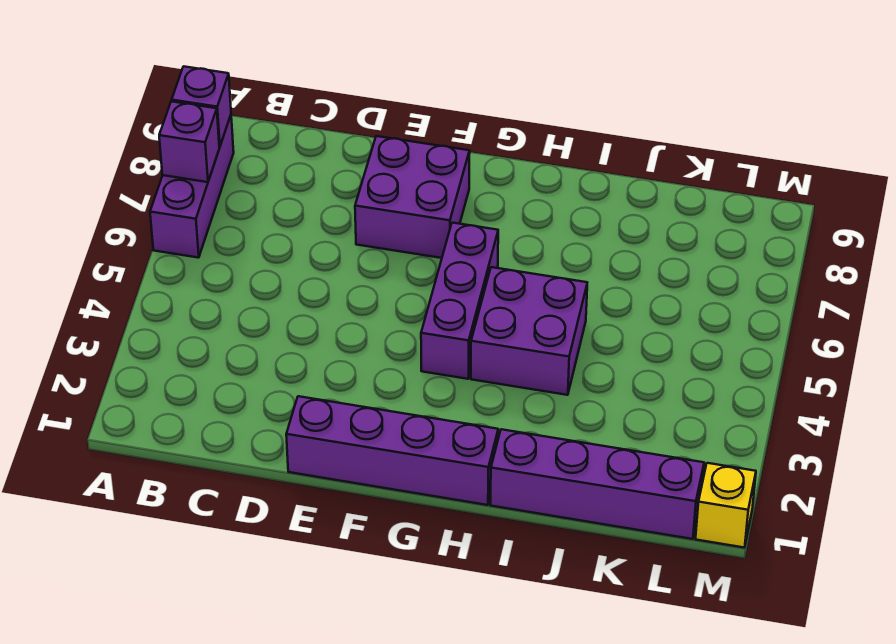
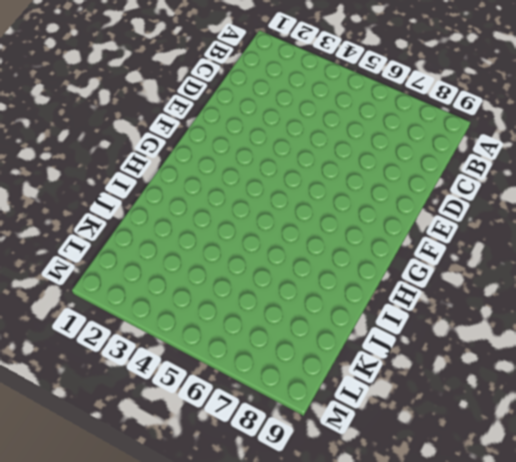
none -> purple 1x3 brick [150,116,234,258]
none -> purple 1x4 brick [286,396,498,505]

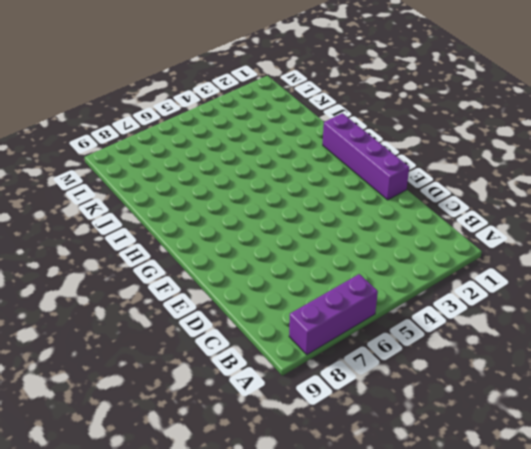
none -> purple 2x2 brick [355,136,470,258]
none -> purple 1x3 brick [421,223,498,379]

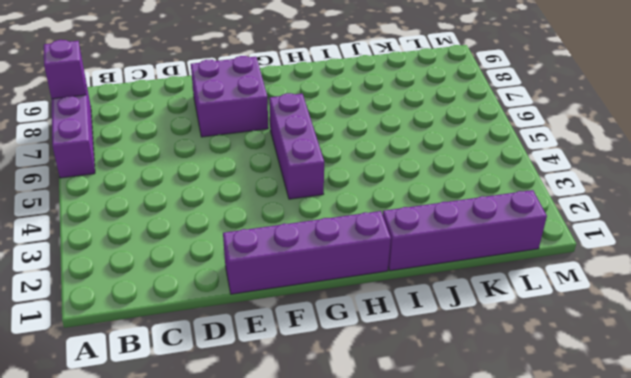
none -> purple 2x2 brick [471,267,587,395]
none -> yellow 1x1 brick [696,463,756,547]

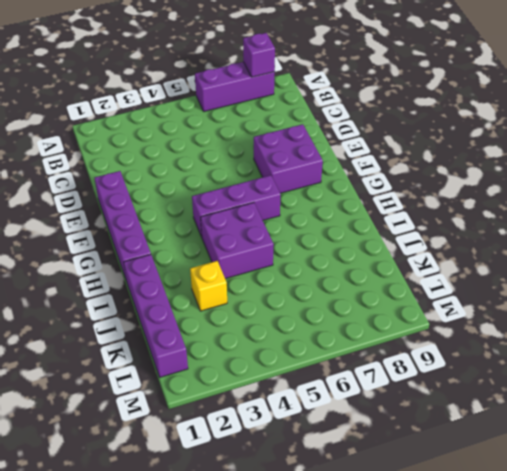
yellow 1x1 brick [190,261,227,311] -> yellow 1x1 brick moved to [696,463,756,547]
none -> purple 1x1 brick [159,101,219,182]

